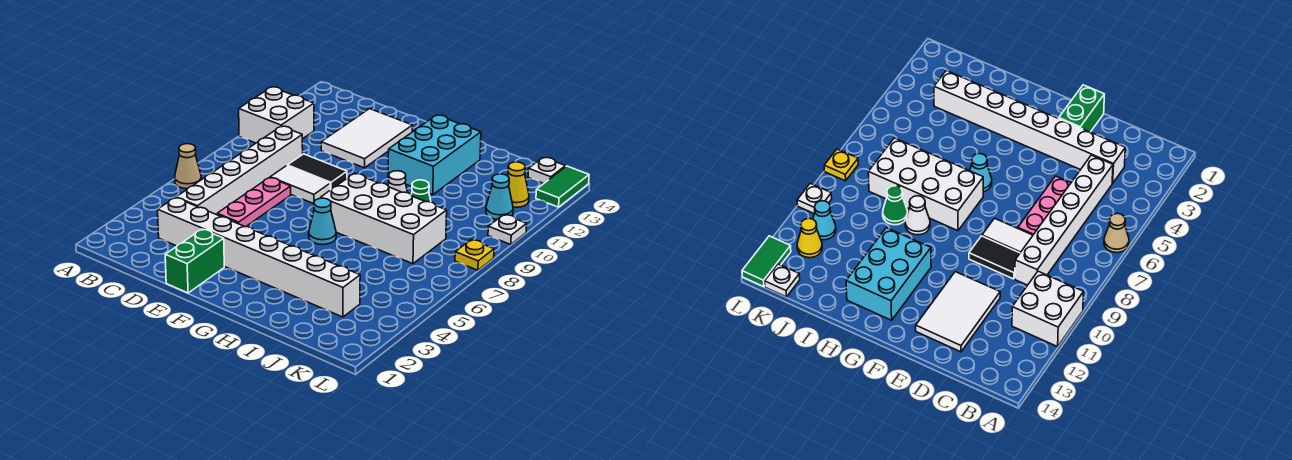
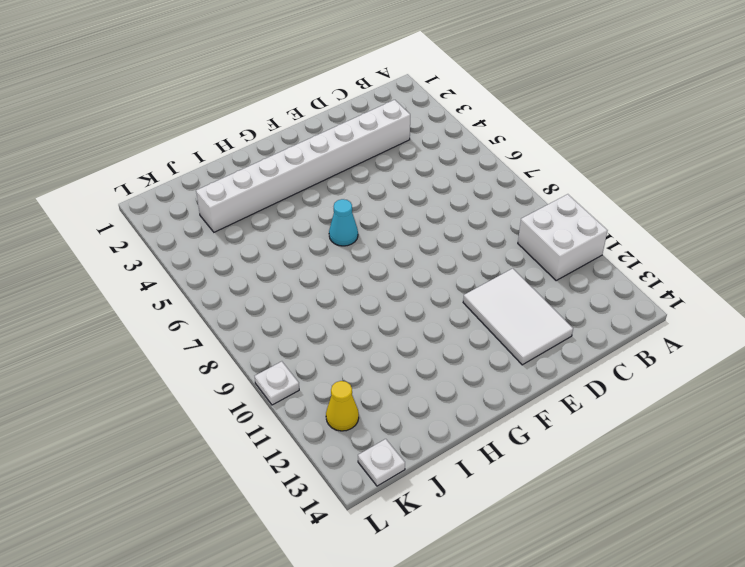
none -> tan 1x1 cone [175,144,201,189]
none -> white 1x6 brick [176,126,303,215]
none -> pink 1x3 plate [217,178,291,227]

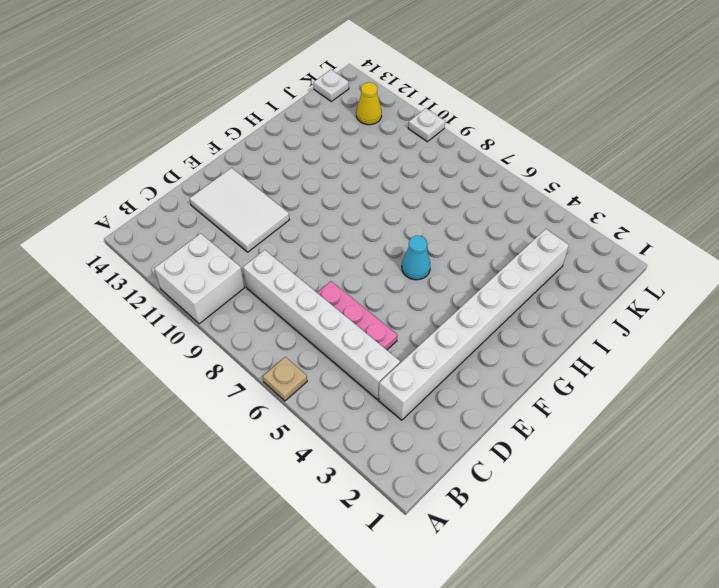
tan 1x1 plate [263,357,307,401] -> tan 1x1 cone [175,144,201,189]
none -> white 1x2 tile [270,166,330,204]
none -> black 1x2 tile [287,154,347,190]
none -> green 1x2 brick [165,229,224,293]

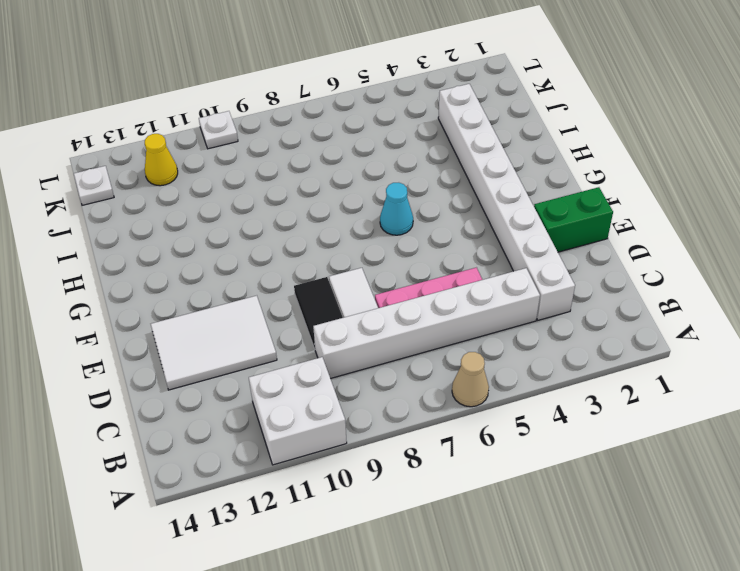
none -> white 2x4 brick [321,173,447,264]
none -> cyan 2x3 brick [388,115,481,195]
none -> white 1x1 cone [388,171,408,193]

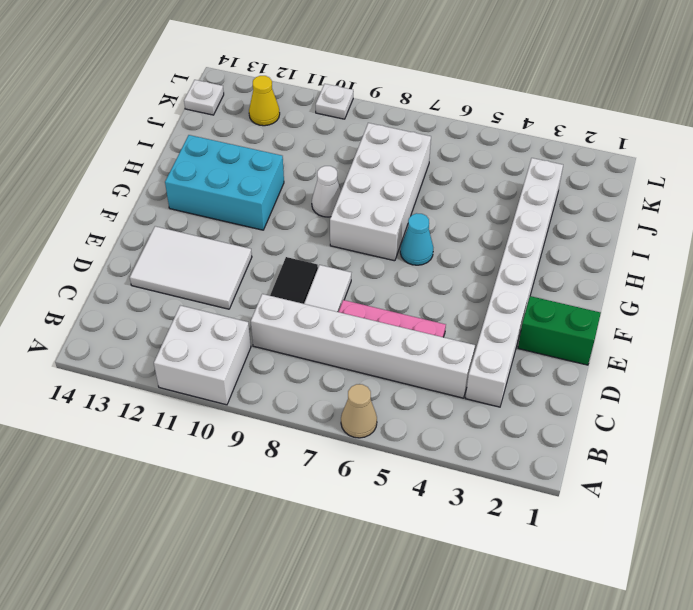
none -> green 1x1 cone [411,180,431,202]
none -> cyan 1x1 cone [486,174,513,219]
none -> yellow 1x1 plate [455,240,494,270]

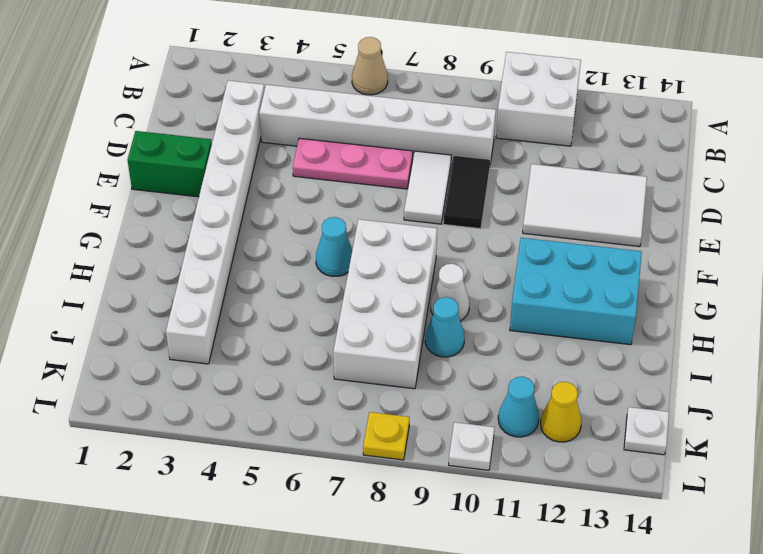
cyan 1x1 cone [425,297,465,357] -> green 1x1 cone [411,180,431,202]
none -> green 1x2 tile [536,166,589,207]

